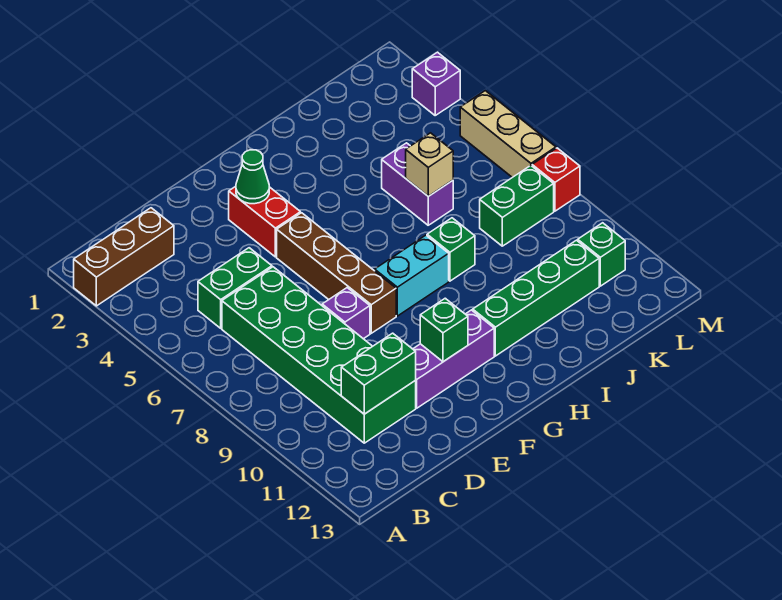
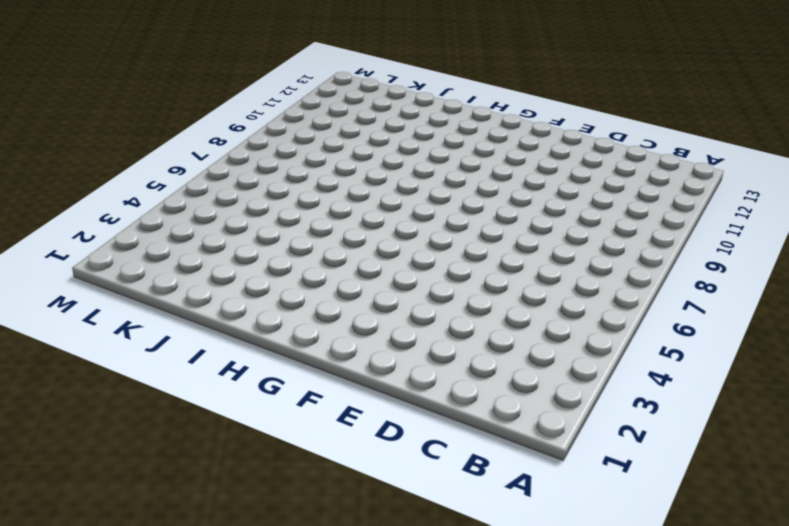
none -> brown 1x3 brick [74,208,174,306]
none -> green 1x2 brick [198,248,272,328]
none -> green 2x6 brick [222,267,416,443]

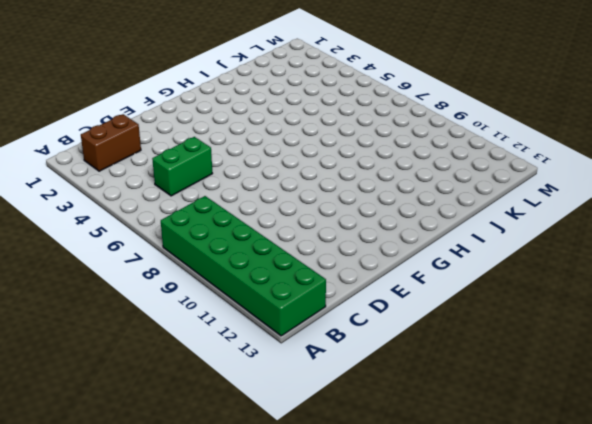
green 2x6 brick [161,196,326,336] -> green 2x6 brick moved to [222,267,416,443]
brown 1x2 brick [81,114,141,171] -> brown 1x3 brick [74,208,174,306]
none -> purple 1x1 brick [322,288,370,339]
none -> purple 1x3 brick [413,310,494,408]
none -> red 1x2 brick [229,186,300,257]

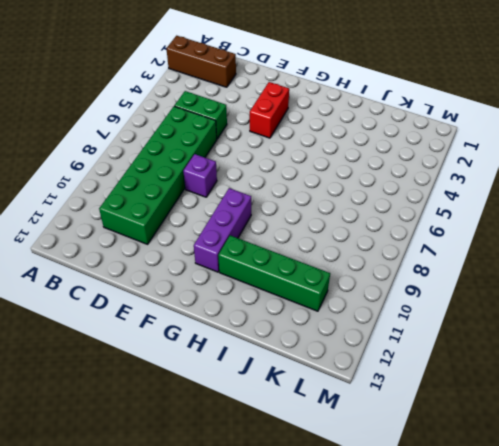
purple 1x3 brick [194,188,251,272] -> purple 1x3 brick turned to [413,310,494,408]
none -> brown 1x4 brick [277,213,396,333]
none -> cyan 1x2 brick [375,235,449,316]
none -> green 1x1 brick [427,218,475,281]

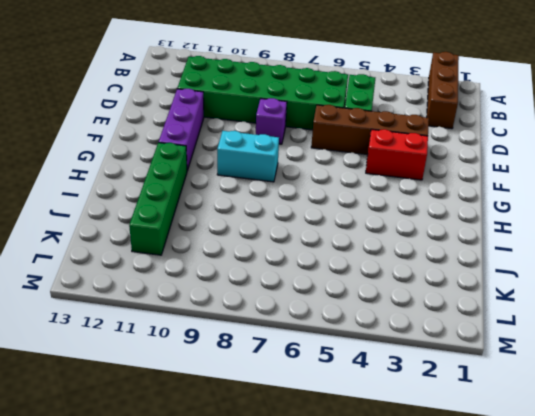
brown 1x4 brick [311,105,429,155] -> brown 1x4 brick moved to [277,213,396,333]
cyan 1x2 brick [217,131,279,182] -> cyan 1x2 brick turned to [375,235,449,316]
none -> green 1x1 brick [427,218,475,281]
none -> purple 1x2 brick [382,143,453,225]
none -> green 1x2 brick [480,166,554,246]

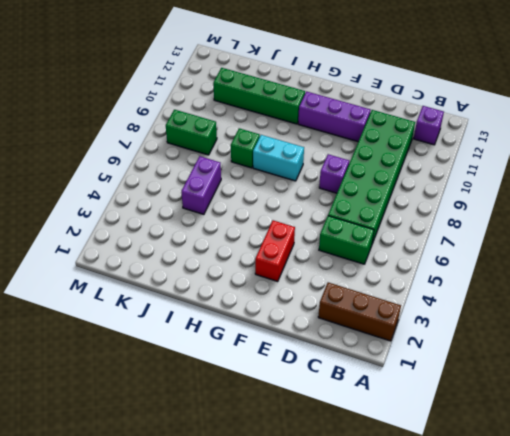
purple 1x1 brick [414,106,444,145] -> purple 1x1 brick moved to [412,52,460,115]
none -> brown 1x4 brick [277,213,396,333]
none -> green 1x1 brick [578,223,625,286]
none -> tan 1x3 brick [460,91,556,177]

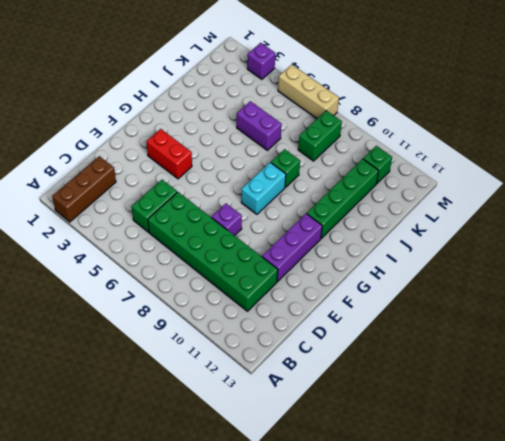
none -> brown 1x4 brick [277,213,396,333]
none -> red 1x1 brick [532,148,580,211]
none -> green 1x2 brick [341,333,416,414]

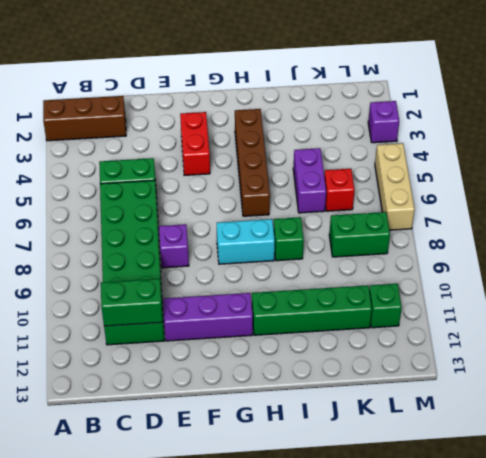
brown 1x4 brick [235,109,270,216] -> brown 1x4 brick moved to [277,213,396,333]
red 1x1 brick [324,169,355,211] -> red 1x1 brick moved to [532,148,580,211]
none -> green 1x1 cone [236,150,269,204]
none -> green 1x1 brick [420,298,468,362]
none -> tan 1x1 brick [406,133,453,196]

